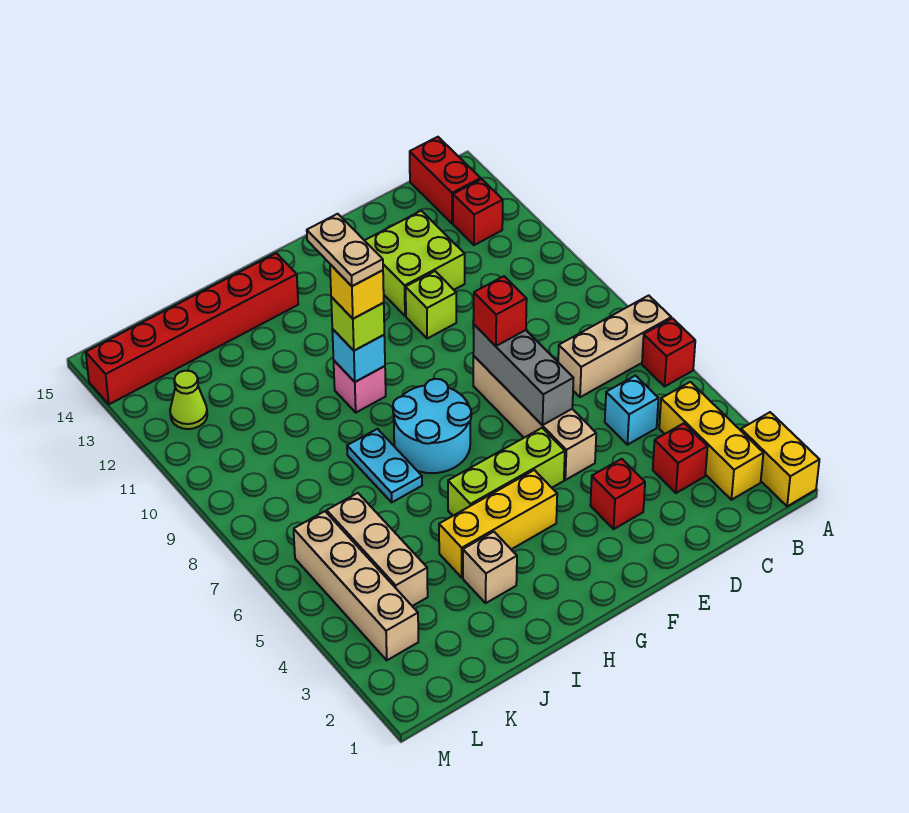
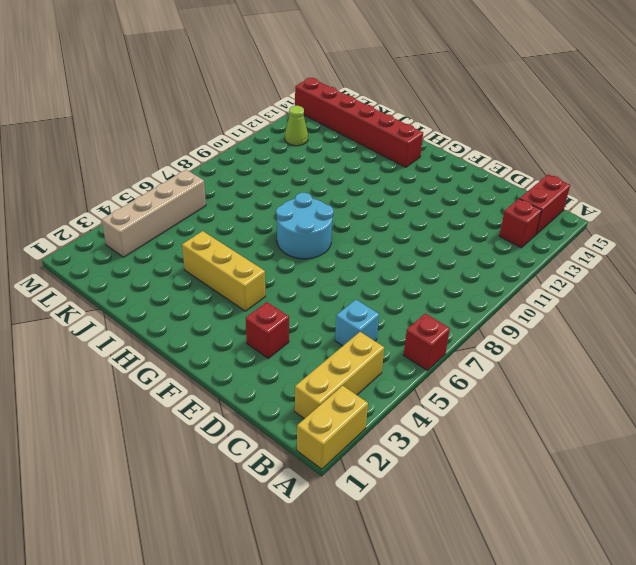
none -> tan 1x3 brick [558,295,671,397]
none -> red 1x1 brick [653,423,708,493]
none -> lime 2x2 brick [364,211,465,316]

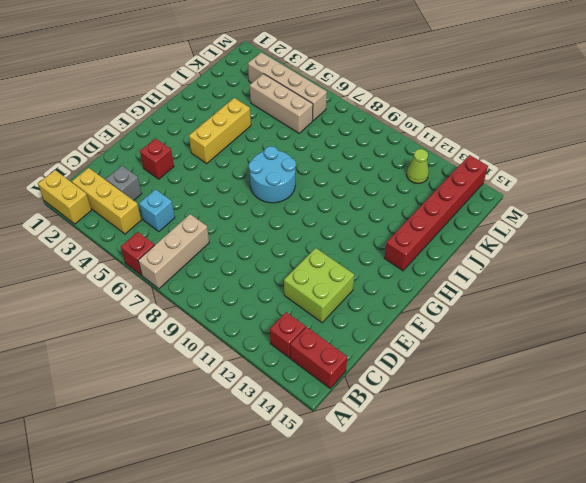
grey 1x1 brick [106,166,142,200] -> red 1x1 brick [653,423,708,493]
none -> tan 1x4 brick [473,356,596,480]
none -> lime 1x1 brick [406,271,456,339]
none -> lime 1x3 brick [448,428,565,516]

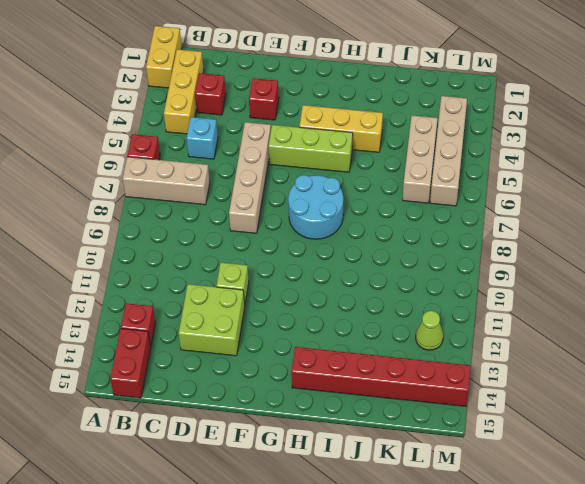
none -> pink 1x1 brick [334,361,386,412]
none -> tan 1x1 brick [463,532,517,603]
none -> cyan 1x2 plate [347,429,422,502]

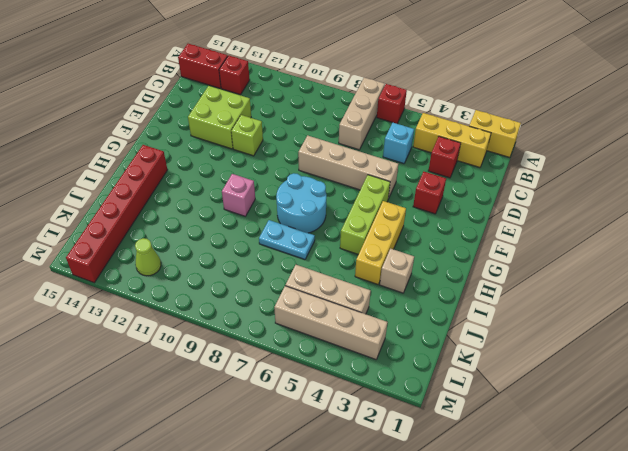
none -> grey 1x3 brick [473,325,573,425]
none -> cyan 1x1 brick [332,329,385,382]
none -> red 1x1 brick [474,276,527,346]

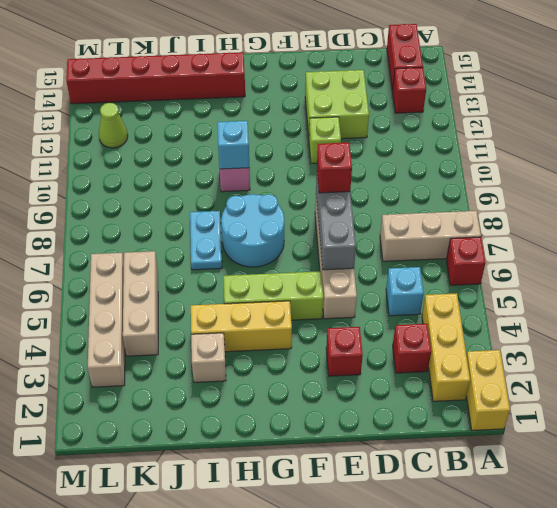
none -> lime 1x1 brick [331,297,384,351]
none -> yellow 1x1 brick [330,264,384,319]
none -> tan 1x2 plate [307,214,383,286]

